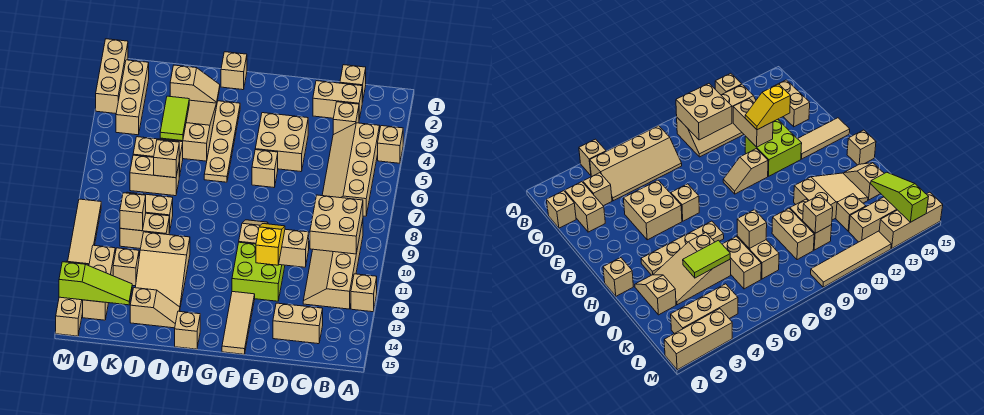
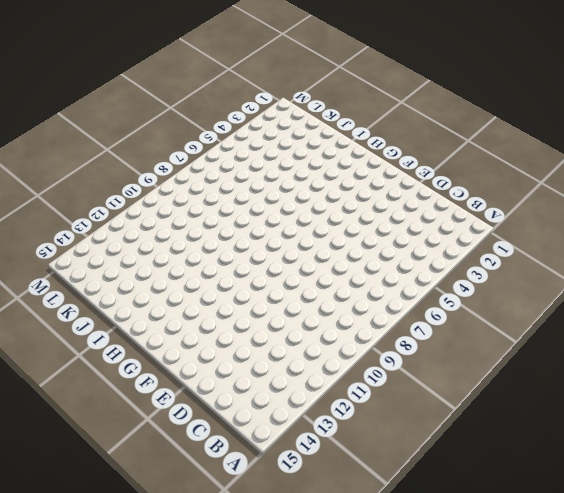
none -> tan 1x1 brick [378,126,403,163]
none -> tan 1x1 brick [351,274,377,312]
none -> tan 2x4 slope [322,123,380,216]
none -> tan 2x4 slope [303,220,363,309]

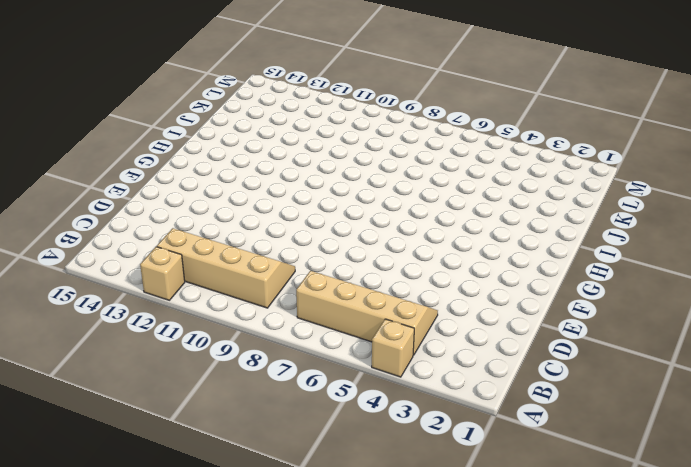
none -> tan 1x1 brick [340,65,366,102]
none -> tan 1x2 brick [313,81,362,119]
none -> tan 1x1 brick [333,102,359,135]
none -> tan 1x2 brick [273,303,323,344]

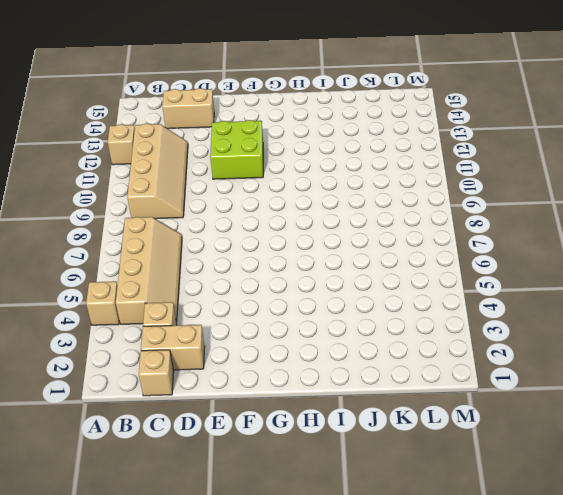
none -> tan 2x2 brick [255,113,308,172]
none -> tan 1x1 brick [252,150,278,187]
none -> tan 1x2 slope [239,220,268,244]
none -> tan 1x3 tile [222,292,255,354]

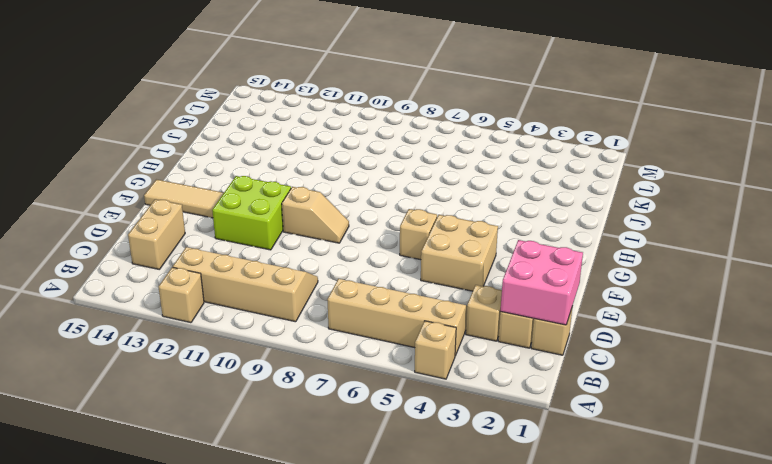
pink 2x2 brick [500,240,583,325] -> none
none -> tan 1x1 brick [221,52,247,90]
none -> tan 1x4 plate [204,101,240,182]
none -> tan 1x1 brick [175,311,200,349]
none -> tan 1x2 slope [170,65,220,105]

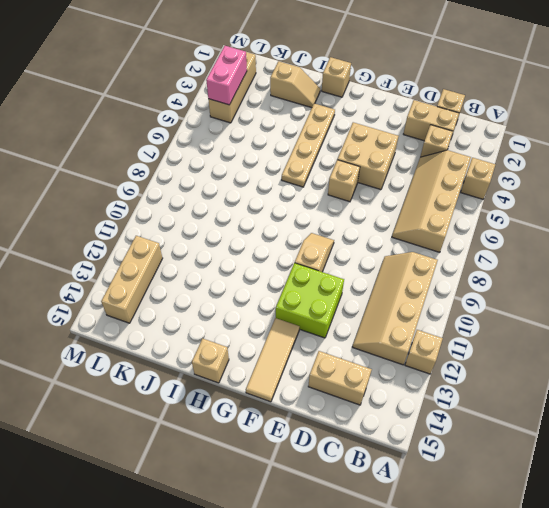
pink 1x2 brick [206,46,247,105] -> none
none -> tan 2x3 slope [160,100,217,161]
none -> tan 2x3 slope [135,232,190,307]
none -> tan 1x2 slope [130,288,180,328]
none -> tan 1x2 brick [133,137,183,177]

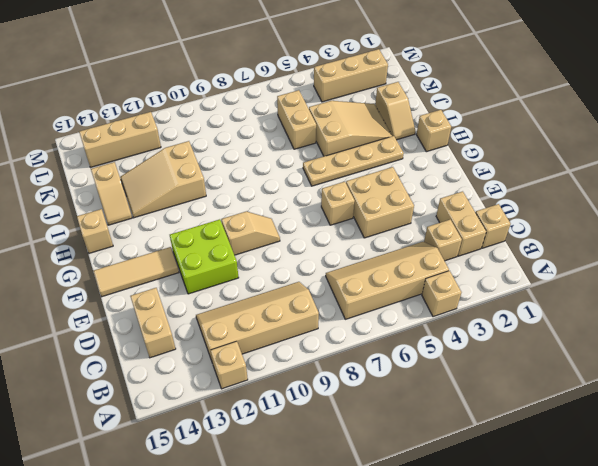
none -> tan 1x2 brick [130,155,179,196]
none -> tan 1x2 brick [127,192,173,233]
none -> tan 1x2 brick [120,213,169,249]
none -> tan 1x1 brick [113,248,139,286]

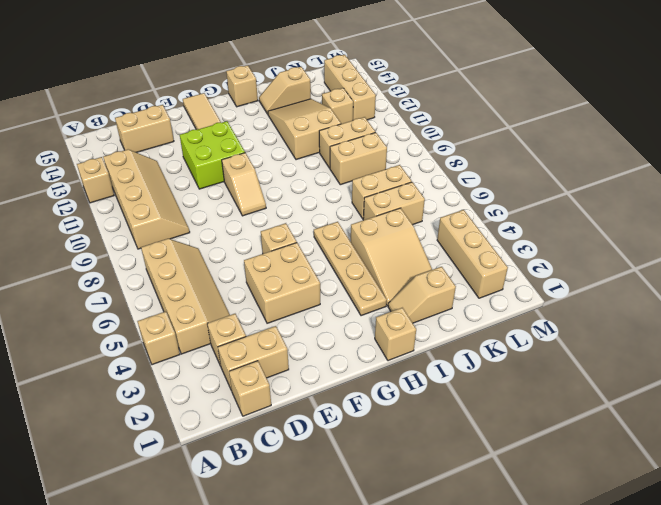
none -> tan 1x3 brick [96,39,128,114]
none -> tan 1x4 tile [68,199,101,266]
none -> tan 1x3 brick [56,261,88,336]
none -> tan 2x2 brick [310,195,363,254]

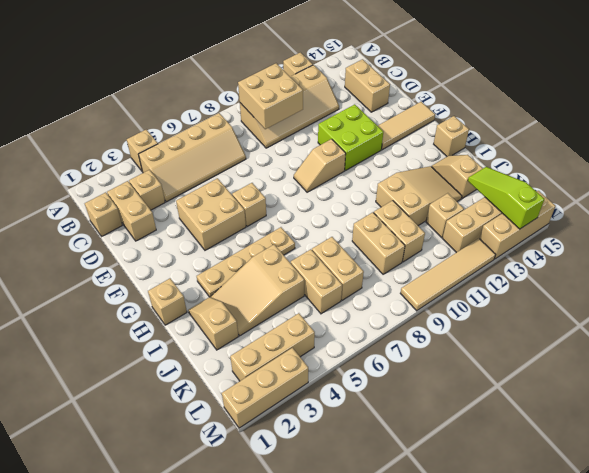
none -> tan 1x2 brick [279,229,309,267]
none -> lime 1x2 tile [160,96,189,141]
none -> tan 1x1 brick [154,140,179,178]
none -> tan 1x1 brick [120,193,146,231]

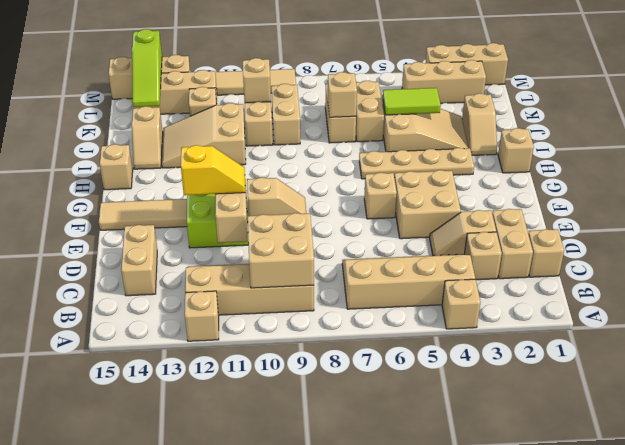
tan 1x2 slope [430,210,496,255] -> none

